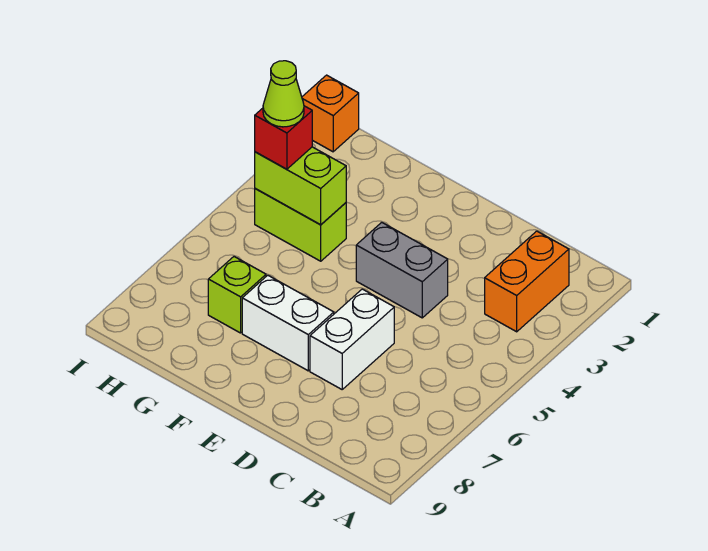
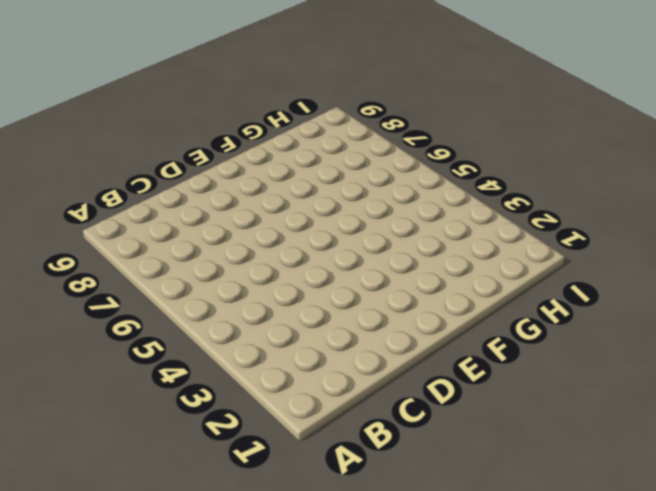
none -> orange 1x2 brick [485,231,569,332]
none -> grey 1x2 brick [356,222,448,318]

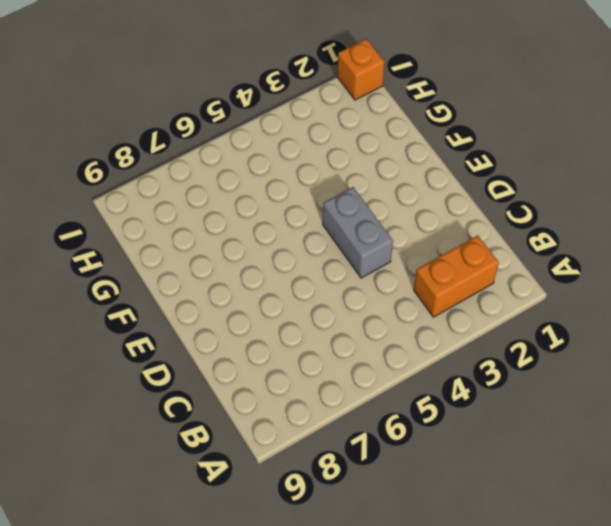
none -> white 1x2 brick [310,289,394,389]
none -> white 1x2 brick [242,275,334,371]

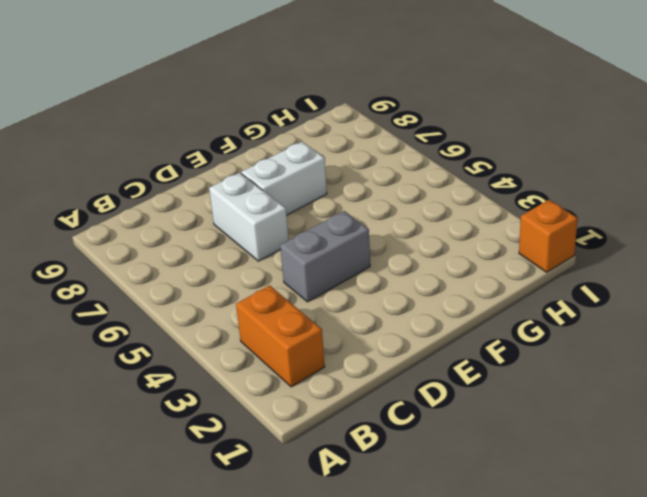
none -> lime 1x2 brick [255,188,346,261]
none -> lime 1x1 brick [208,257,266,333]

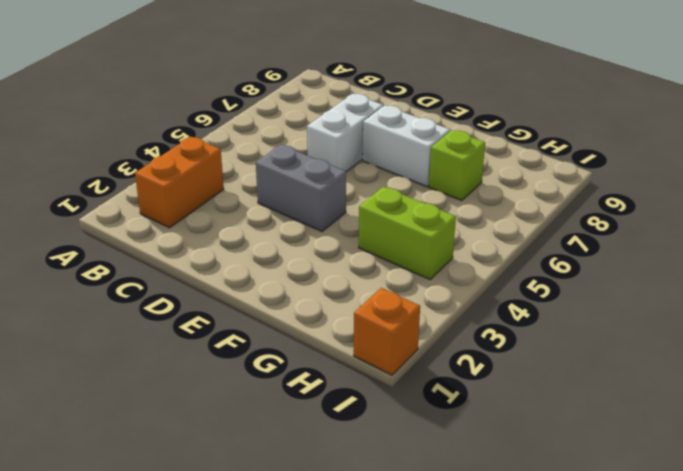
none -> lime 1x2 brick [255,147,346,225]
none -> red 1x1 brick [255,106,312,169]

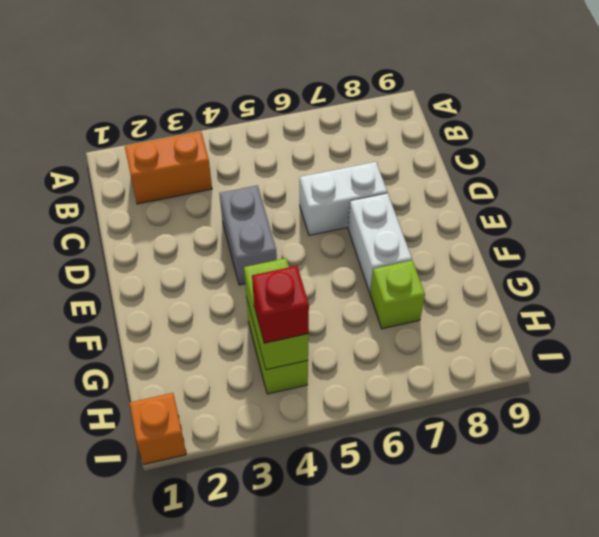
none -> lime 1x1 cone [263,61,304,127]

